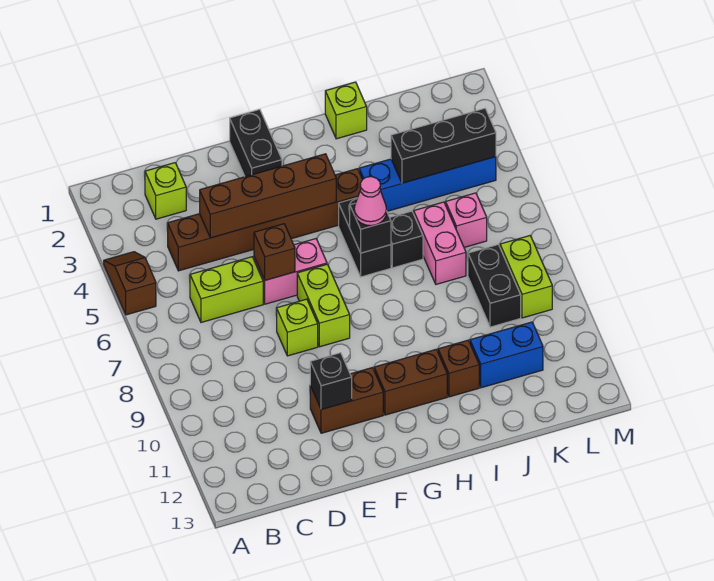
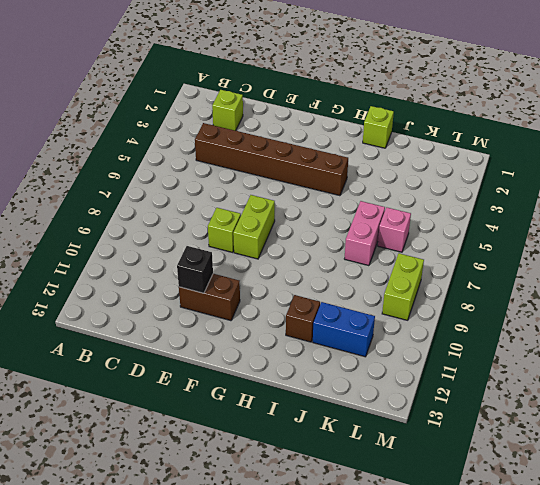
none -> brown 1x2 slope [104,252,156,315]
none -> lime 1x2 brick [190,257,263,322]
none -> pink 1x2 brick [254,239,327,304]

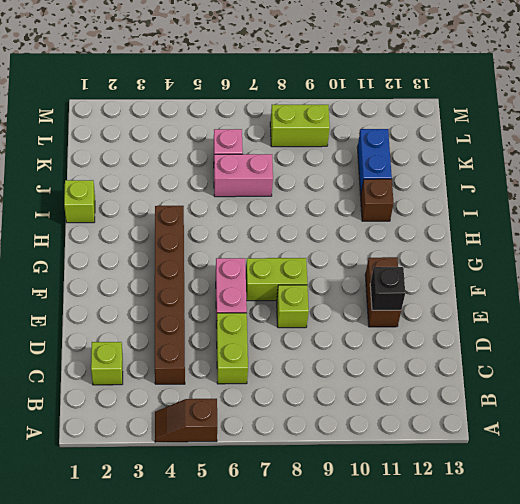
none -> black 1x2 brick [230,109,282,177]
none -> brown 1x2 brick [374,349,447,415]
none -> black 1x2 brick [339,198,391,277]

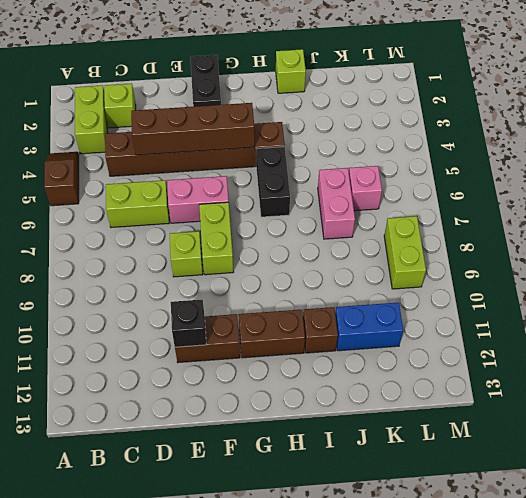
lime 1x2 brick [75,85,108,154] -> none
none -> blue 1x4 brick [359,157,496,211]
none -> black 1x1 brick [390,211,423,268]
none -> black 1x2 brick [468,245,521,327]

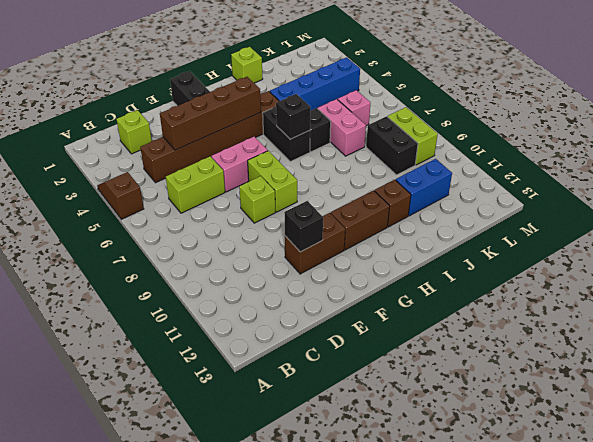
none -> brown 1x1 brick [254,224,295,280]
none -> black 1x3 brick [391,108,496,183]
none -> pink 1x1 cone [354,177,386,226]

